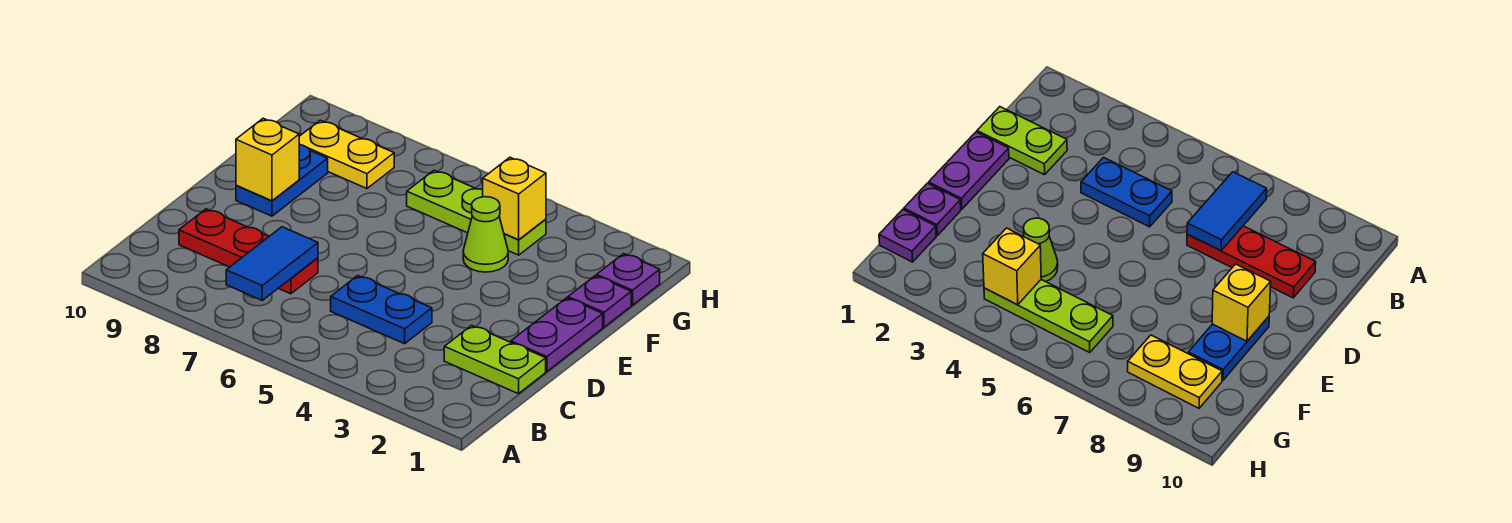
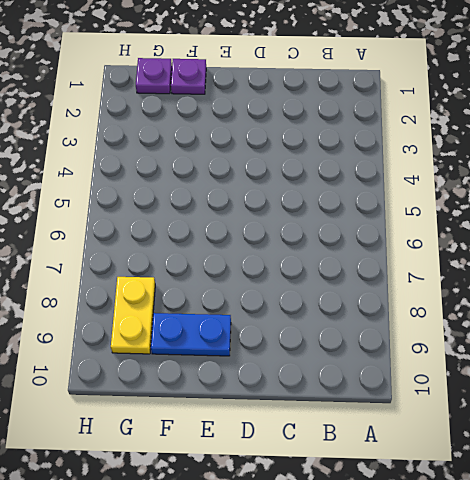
none -> lime 1x2 plate [444,325,546,394]
none -> blue 1x2 plate [331,276,432,344]
none -> red 1x3 plate [179,209,318,294]

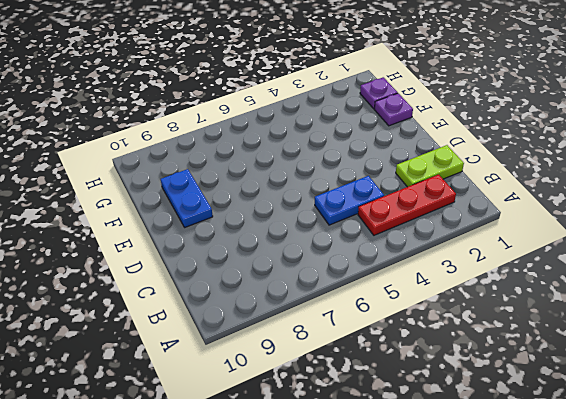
red 1x3 plate [358,175,456,235] -> red 1x3 plate moved to [179,209,318,294]
none -> purple 1x2 plate [511,298,603,371]
none -> lime 1x1 cone [463,197,508,272]
none -> lime 1x3 plate [407,170,546,255]

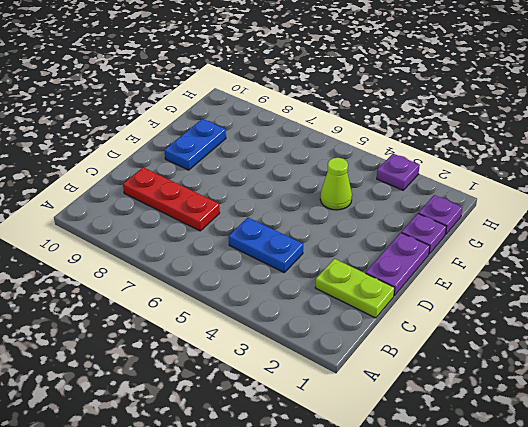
purple 1x1 plate [377,154,420,190] -> none
none -> lime 1x3 plate [407,170,546,255]
none -> yellow 1x2 plate [299,120,394,189]
none -> blue 1x2 tile [226,227,318,300]

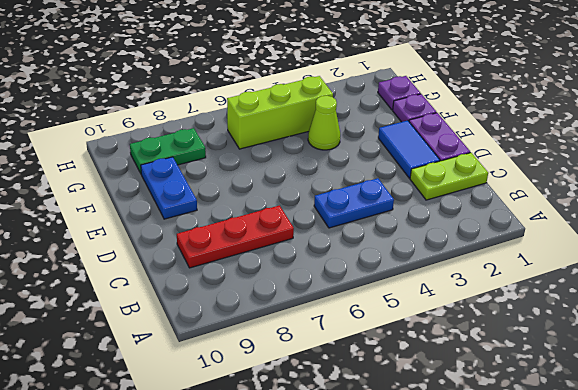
blue 1x2 tile [378,120,440,178] -> blue 1x2 tile moved to [226,227,318,300]
lime 1x3 brick [227,76,333,149] -> lime 1x3 plate [407,170,546,255]
green 1x2 plate [130,128,206,173] -> yellow 1x2 plate [299,120,394,189]
none -> yellow 1x1 brick [236,118,299,201]
none -> yellow 1x1 brick [483,157,546,240]

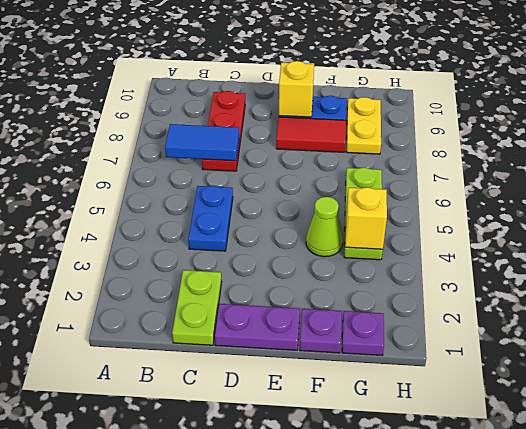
red 1x2 tile [276,117,346,152] -> none

